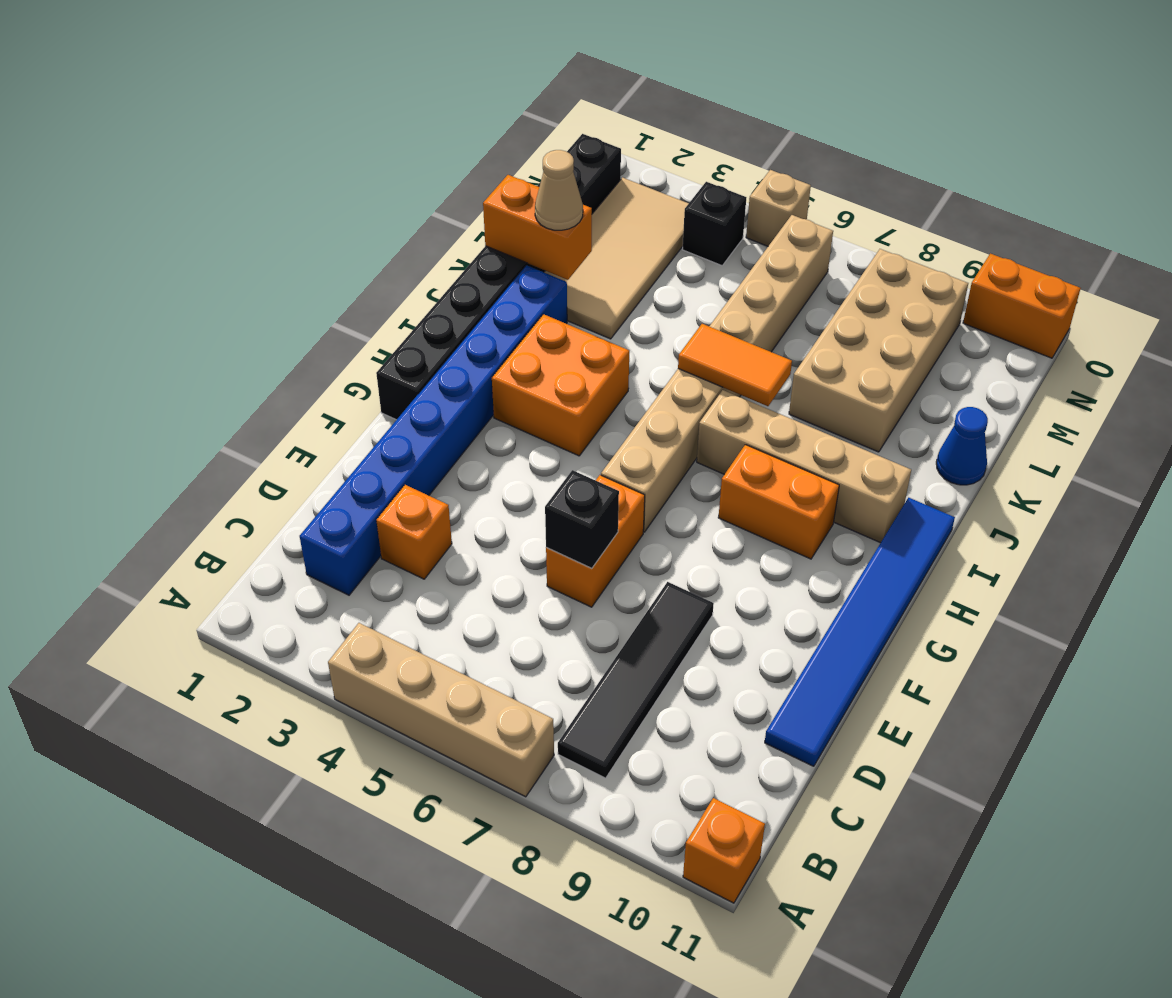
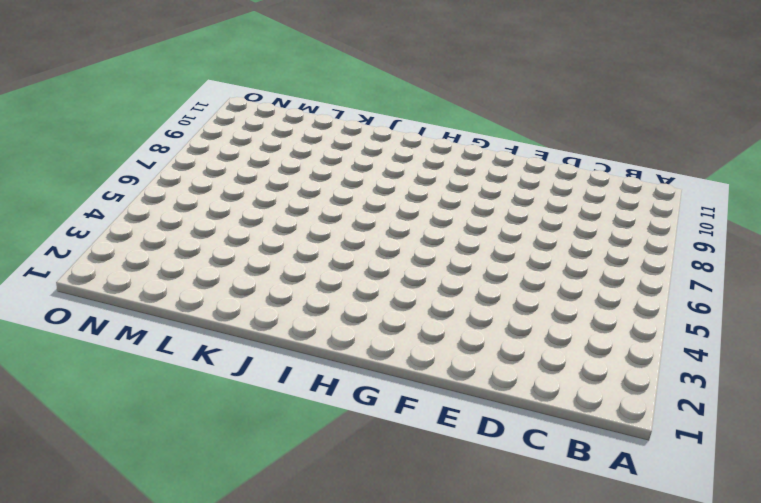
none -> tan 1x4 brick [328,623,554,797]
none -> orange 1x1 brick [683,798,765,903]
none -> black 1x4 tile [558,582,714,778]

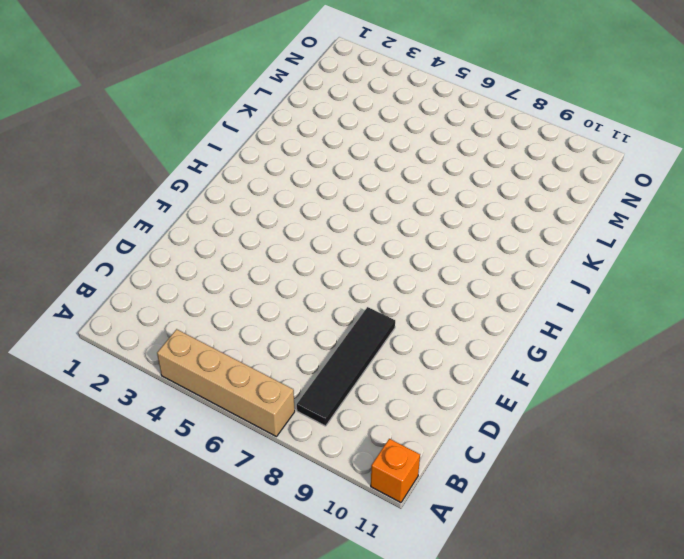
none -> blue 1x8 brick [300,265,567,595]
none -> orange 1x1 brick [376,485,452,579]
none -> blue 1x6 tile [765,498,955,766]

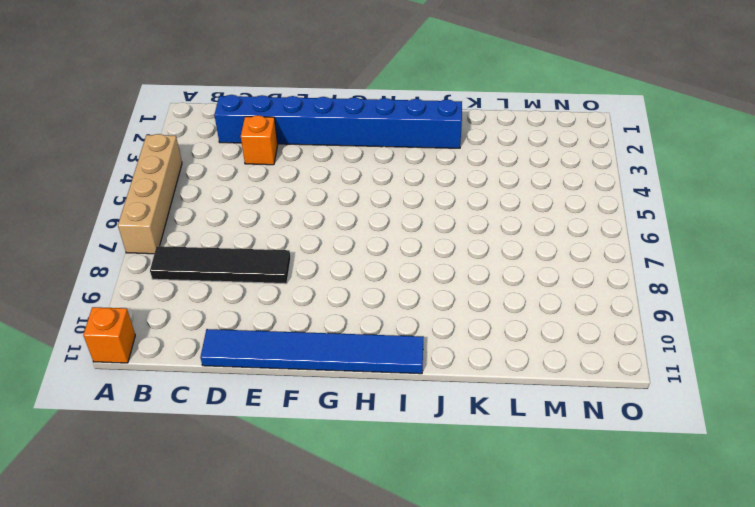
none -> orange 1x2 brick [546,475,645,607]
none -> black 1x8 brick [376,134,621,420]
none -> tan 1x8 brick [601,215,833,532]

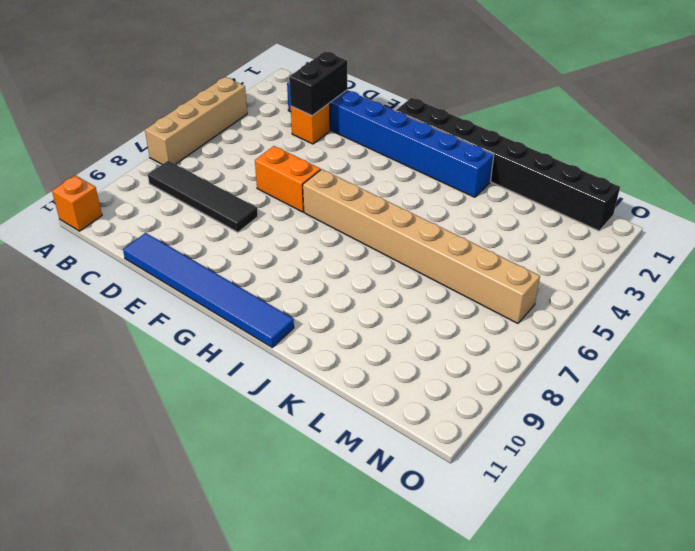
black 1x2 brick [289,51,347,116] -> none
none -> orange 2x2 brick [492,314,629,456]
none -> orange 1x2 brick [718,445,839,559]
none -> tan 1x4 brick [697,390,911,543]

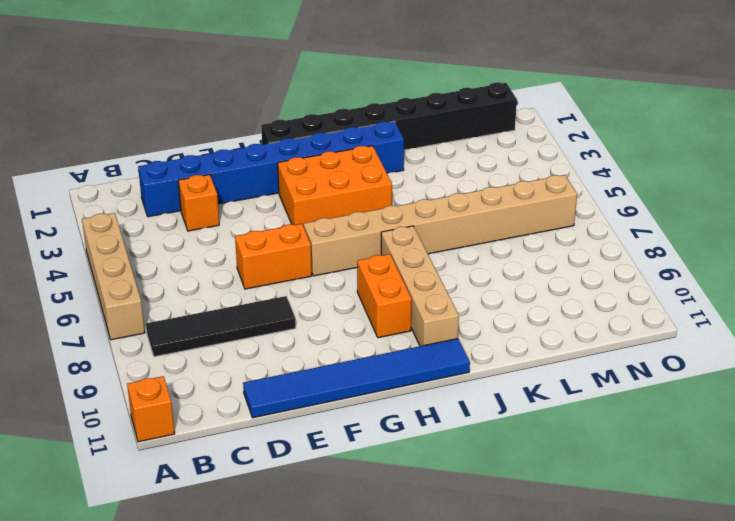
orange 2x3 brick [278,146,392,227] -> orange 2x2 brick [492,314,629,456]
none -> tan 2x4 tile [544,178,689,339]
none -> tan 2x4 brick [789,249,968,452]
none -> blue 1x1 cone [936,407,988,485]

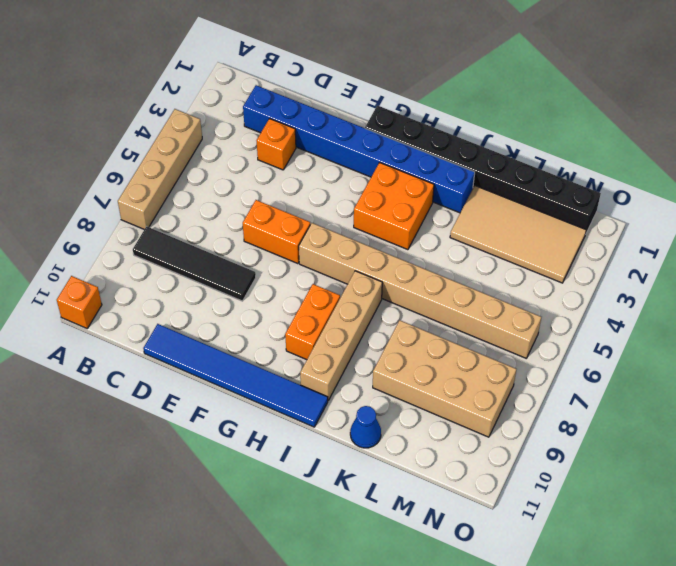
none -> black 1x1 brick [683,182,746,266]
none -> tan 1x1 brick [746,170,811,246]
none -> orange 1x2 brick [963,254,1081,358]

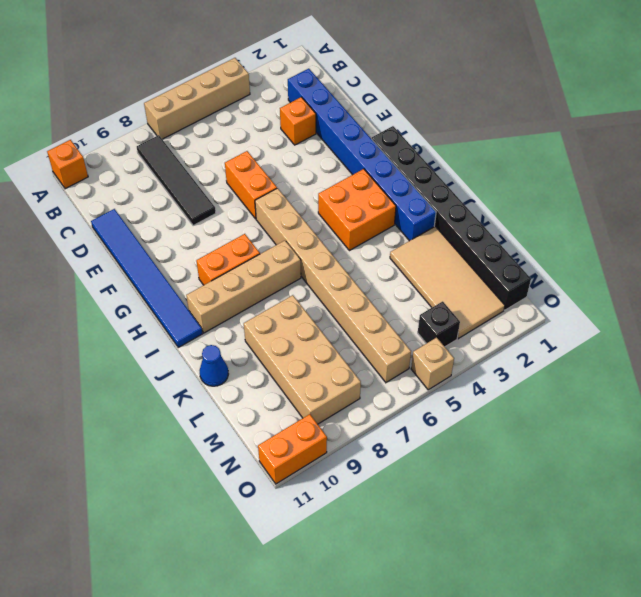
none -> black 1x1 brick [545,470,619,569]
none -> orange 1x2 tile [678,324,792,406]
none -> orange 1x2 brick [483,175,592,280]

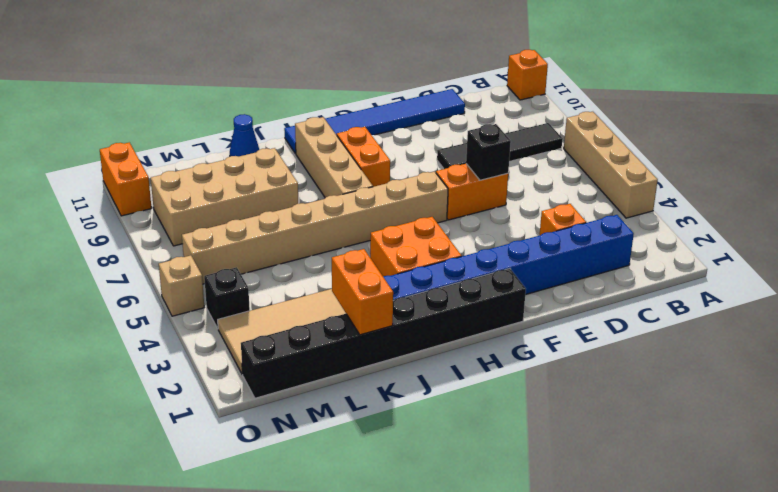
none -> orange 1x2 tile [678,324,792,406]
none -> tan 1x1 cone [535,150,583,230]

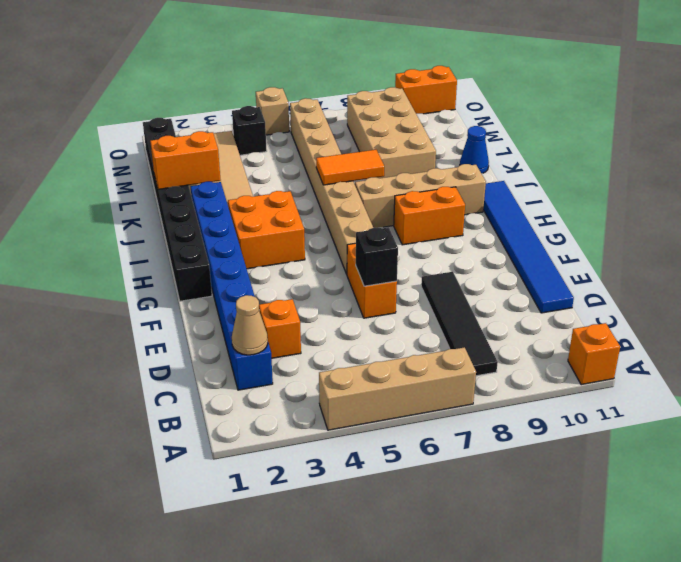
tan 1x1 cone [232,295,268,355] -> tan 1x1 cone moved to [535,150,583,230]

